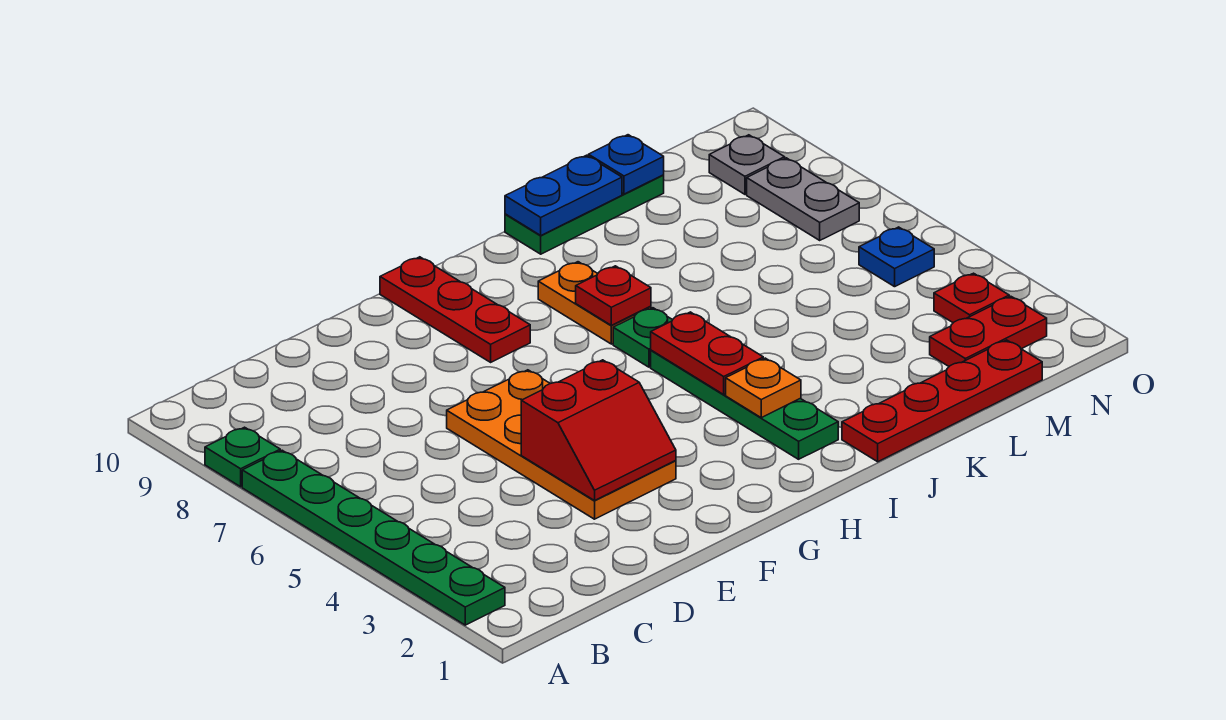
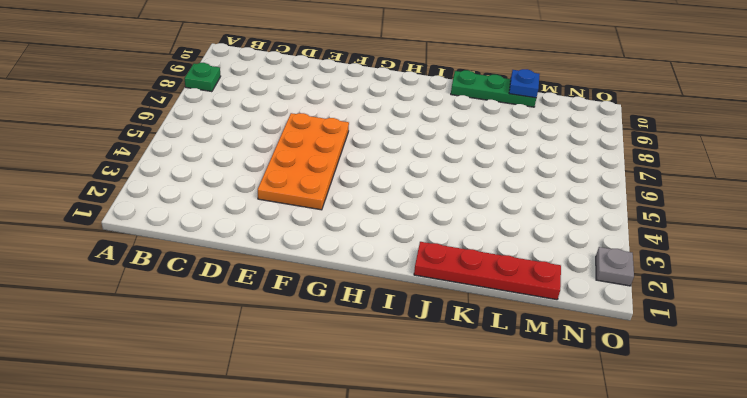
grey 1x1 plate [596,247,634,286] -> grey 1x1 plate moved to [709,135,785,194]
none -> green 1x6 plate [242,450,505,625]
none -> red 1x3 plate [380,257,530,362]
none -> green 1x4 plate [651,350,838,459]

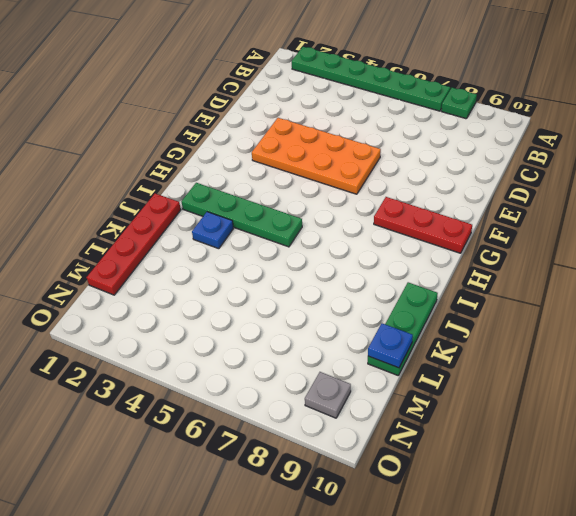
blue 1x1 plate [192,212,233,249] -> blue 1x1 plate moved to [859,227,934,287]
none -> green 1x1 plate [613,308,672,367]
none -> orange 1x2 plate [538,262,651,344]
none -> red 1x2 plate [930,296,1047,366]

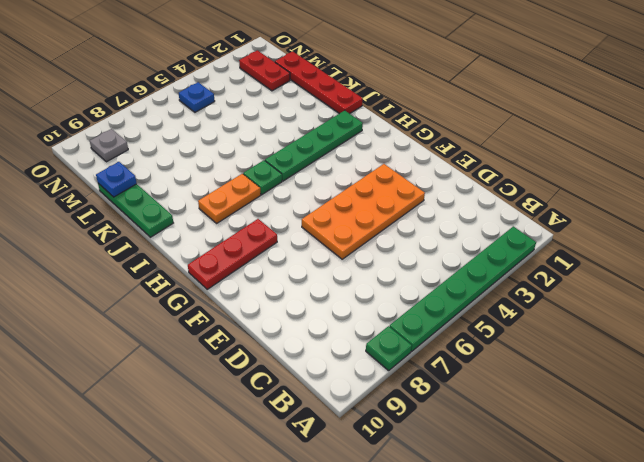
none -> red 1x1 plate [934,273,1009,323]
none -> grey 1x2 plate [747,158,859,240]
none -> red 2x2 slope [521,360,676,501]

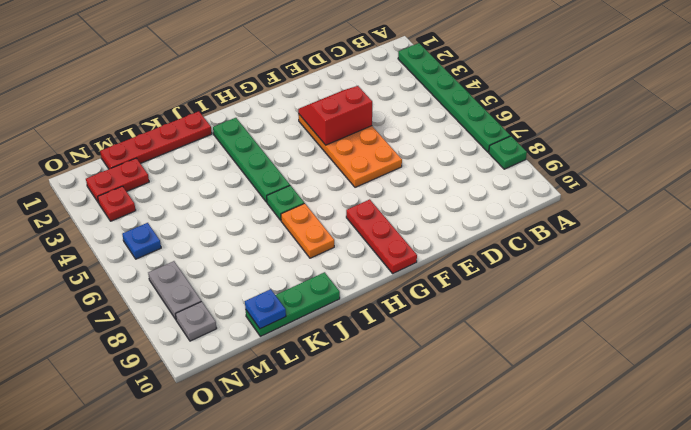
none -> orange 1x1 plate [726,358,801,418]
none -> red 1x2 plate [651,312,763,394]
none -> red 1x1 plate [576,266,651,325]

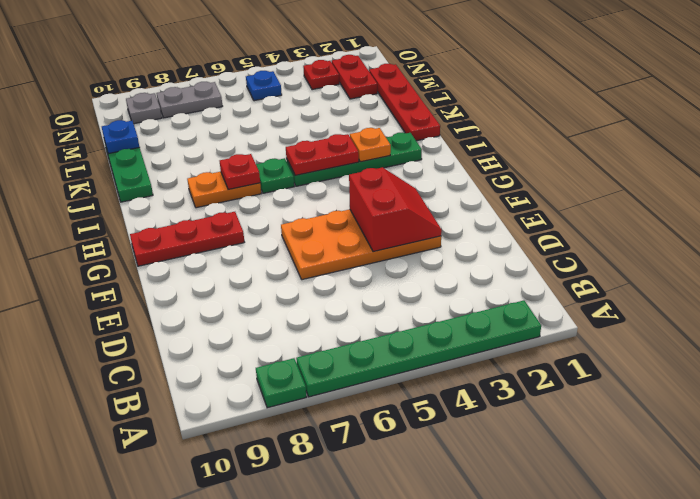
none -> blue 1x2 plate [505,155,622,235]

